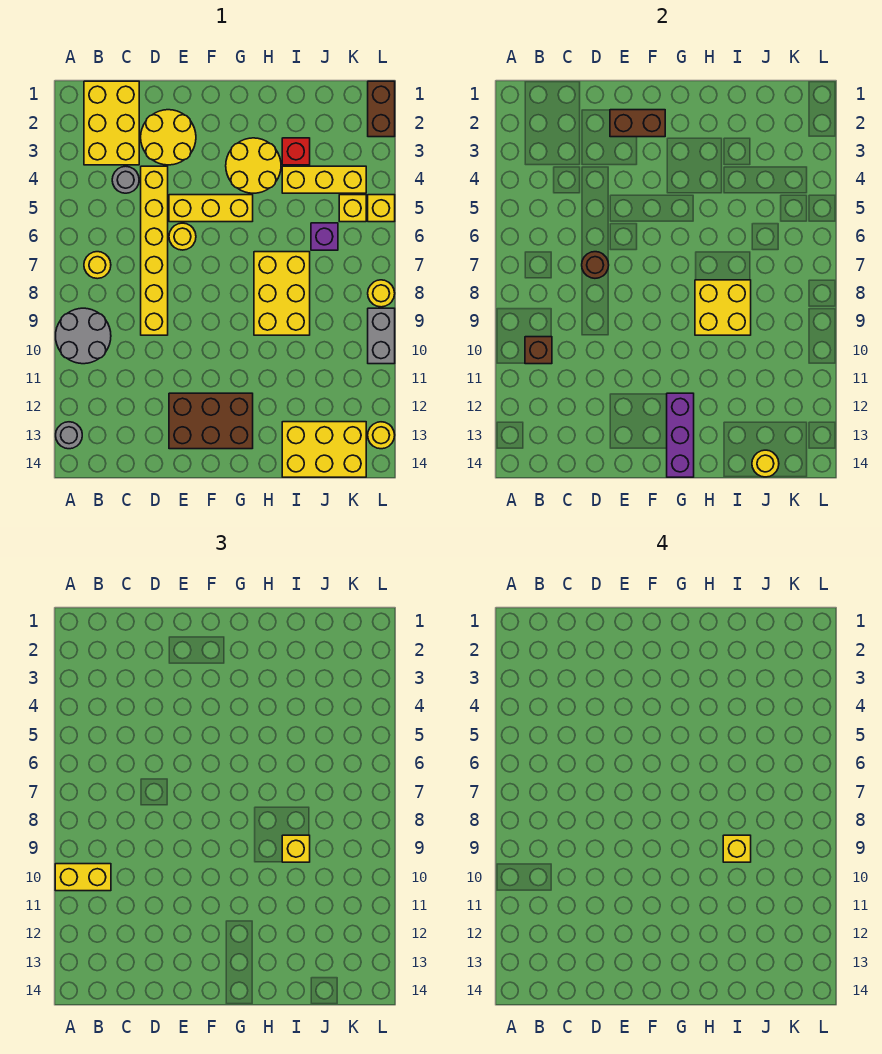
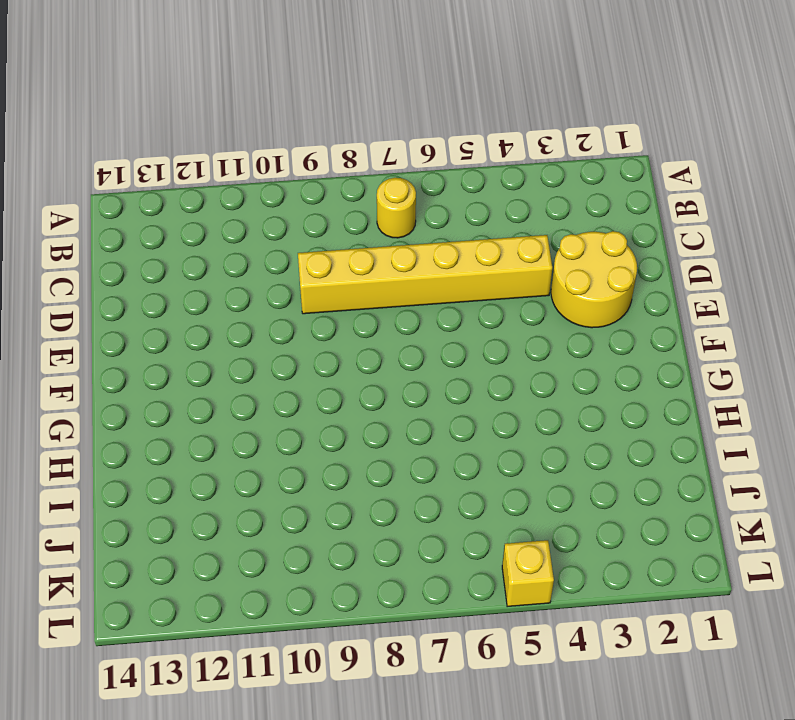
none -> grey 2x2 round brick [56,308,111,364]
none -> grey 1x1 round brick [56,422,82,449]
none -> yellow 2x3 brick [84,81,139,165]
none -> grey 1x1 round brick [112,166,139,193]

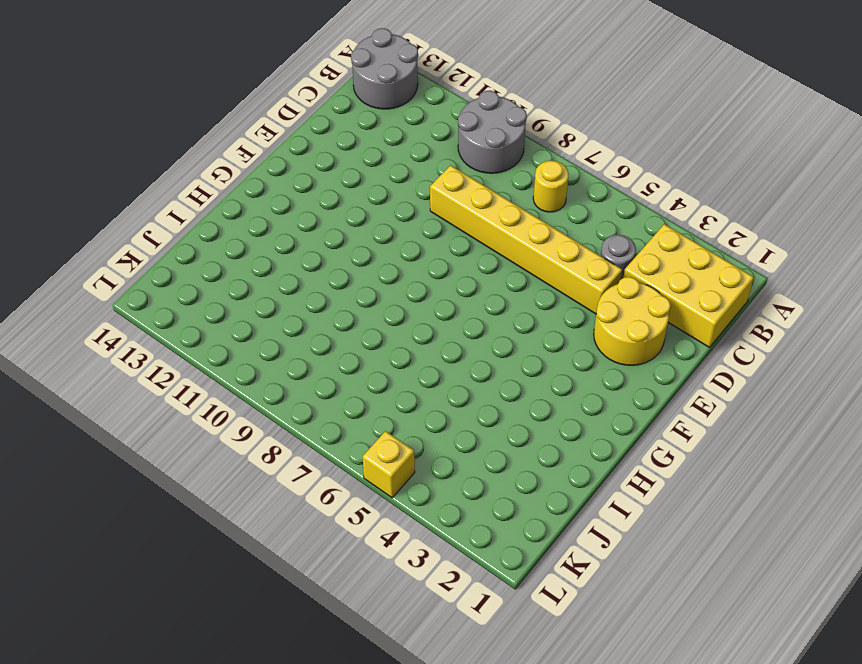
grey 2x2 round brick [351,28,418,109] -> grey 1x1 round brick [56,422,82,449]
none -> yellow 1x3 brick [169,195,253,222]
none -> yellow 1x1 round brick [169,223,196,250]
none -> brown 2x3 brick [169,393,253,449]
none -> yellow 2x2 round brick [226,138,281,193]

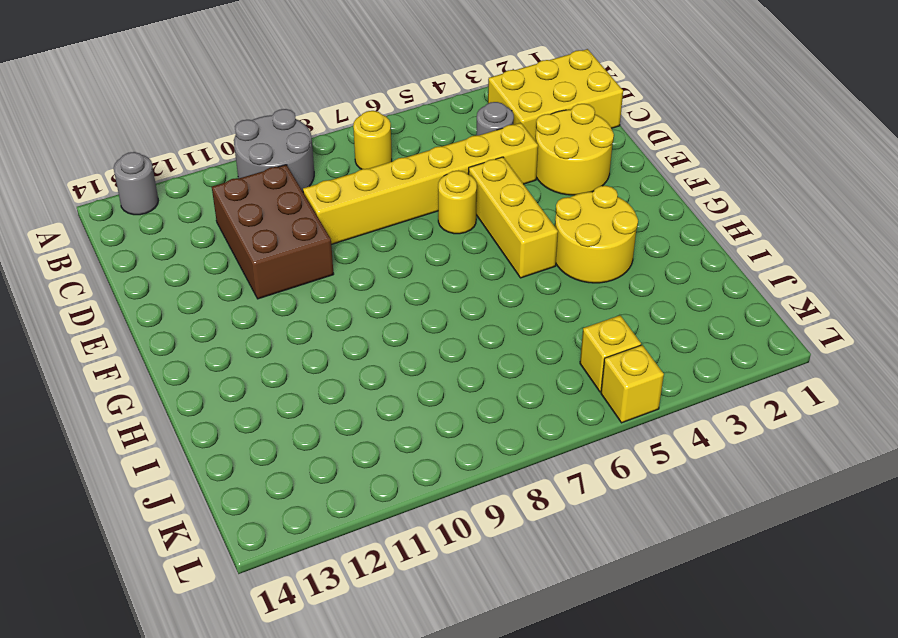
brown 2x3 brick [212,165,334,299] -> brown 2x3 brick moved to [169,393,253,449]
none -> yellow 2x3 brick [254,252,310,335]
none -> red 1x1 brick [282,138,310,165]
none -> yellow 1x3 brick [282,166,366,193]
none -> yellow 2x3 brick [282,422,366,477]

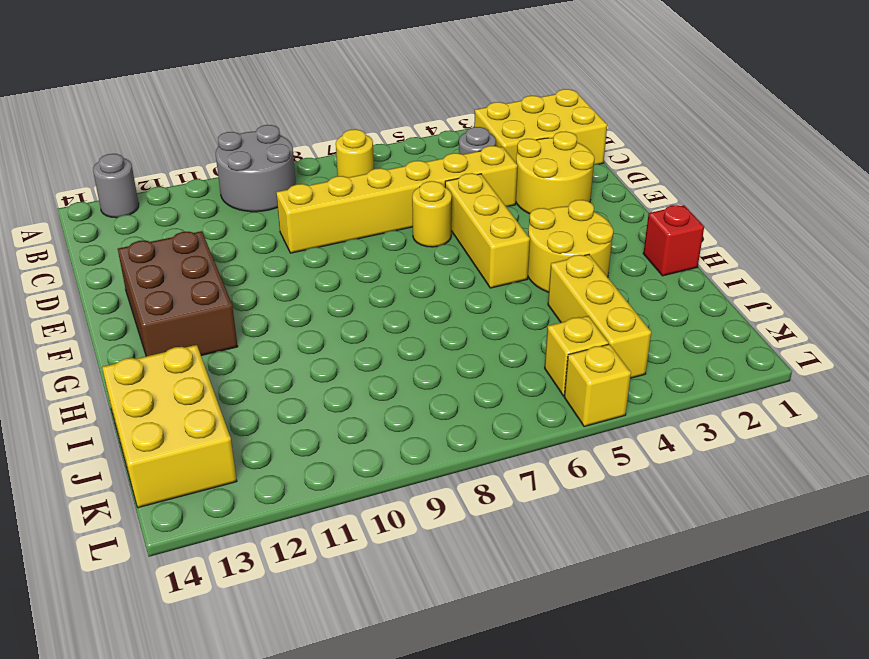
red 1x1 brick [643,205,704,276] -> red 1x1 brick moved to [282,138,310,165]
none -> yellow 2x3 brick [254,252,310,335]
none -> purple 1x1 brick [311,223,338,250]
none -> brown 1x2 brick [368,81,395,137]
none -> yellow 1x1 round brick [368,280,395,307]

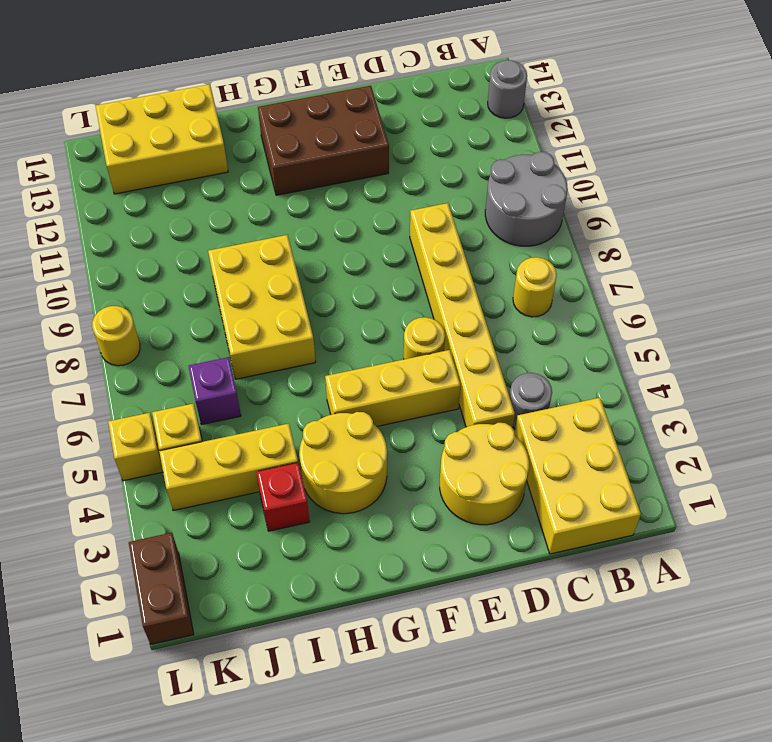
none -> grey 1x2 brick [368,308,395,364]
none -> yellow 1x1 round brick [368,422,395,449]
none -> brown 1x1 brick [525,337,552,364]
none -> brown 1x1 round brick [582,252,609,278]

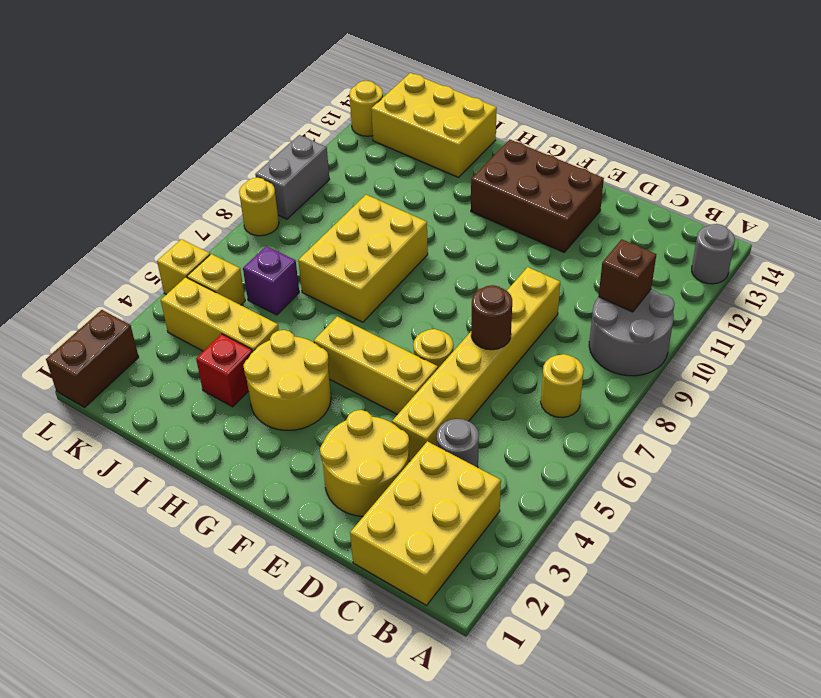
none -> brown 1x2 brick [610,110,665,137]
none -> purple 1x3 brick [667,393,694,477]
none -> yellow 2x2 brick [695,280,751,335]
none -> yellow 1x1 round brick [752,450,779,477]

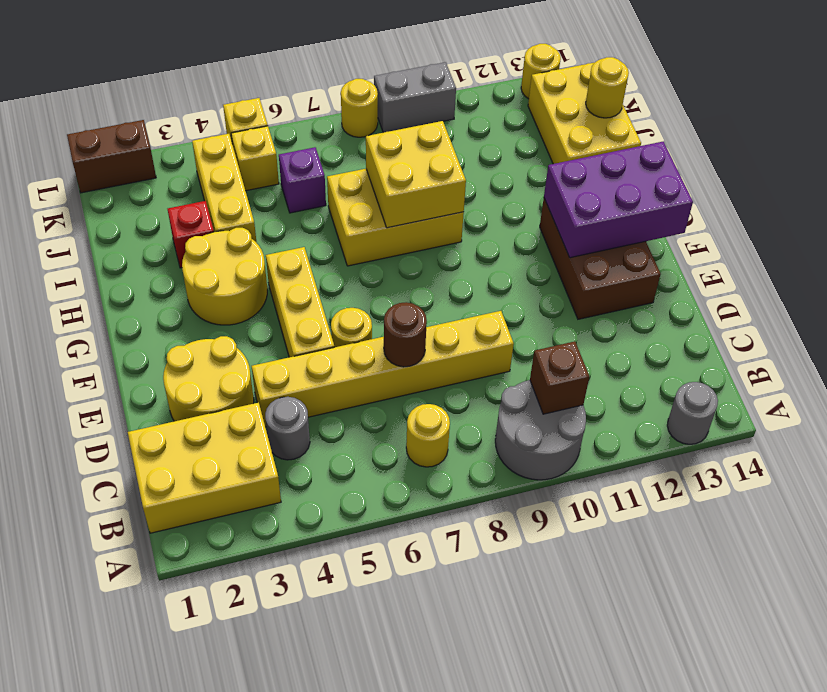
purple 2x3 brick [544,142,693,258] -> purple 1x3 brick [667,393,694,477]
none -> brown 1x2 brick [610,110,665,137]
none -> yellow 1x2 brick [55,864,111,891]
none -> yellow 1x1 brick [282,835,310,862]
none -> yellow 1x1 brick [723,835,751,862]

